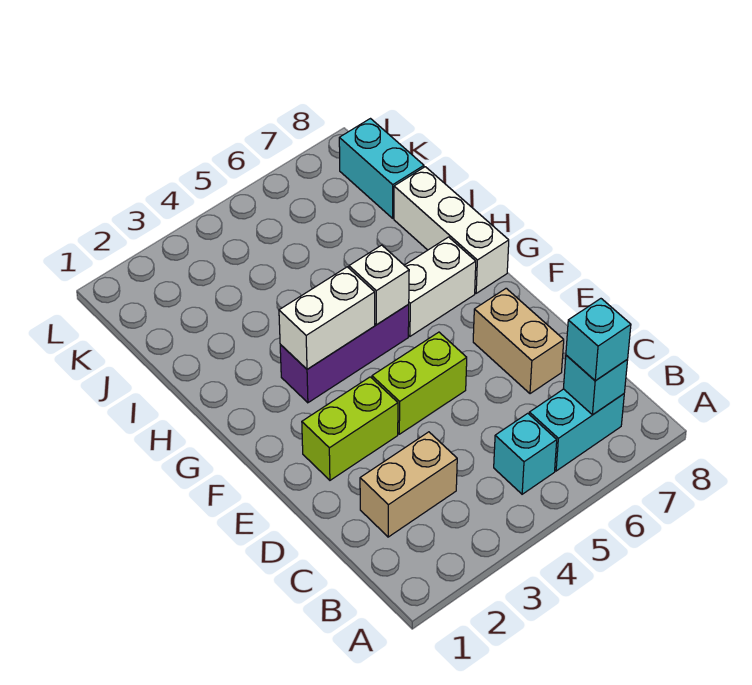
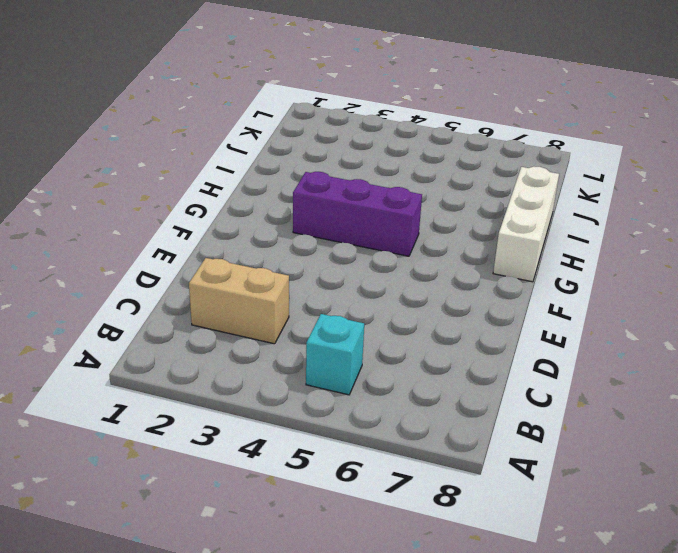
none -> cyan 1x2 brick [529,389,624,471]
none -> tan 1x2 brick [473,288,564,394]
none -> lime 1x2 brick [302,377,398,480]

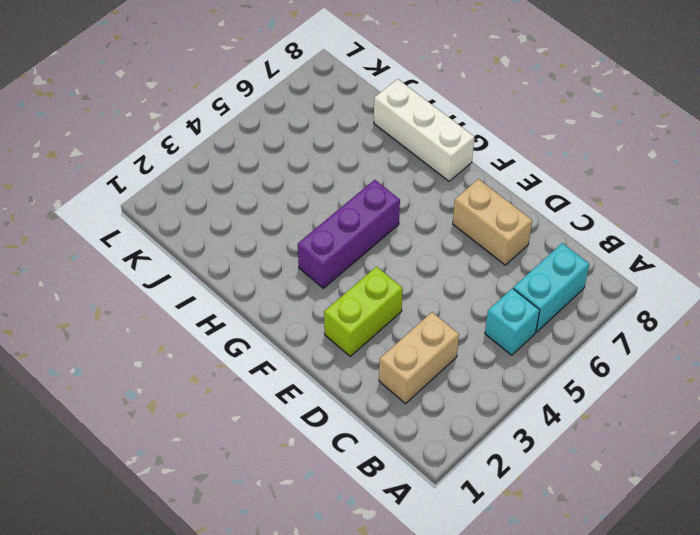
none -> lime 1x2 brick [372,332,467,434]
none -> white 1x2 brick [404,237,476,336]
none -> cyan 1x2 brick [339,119,424,218]

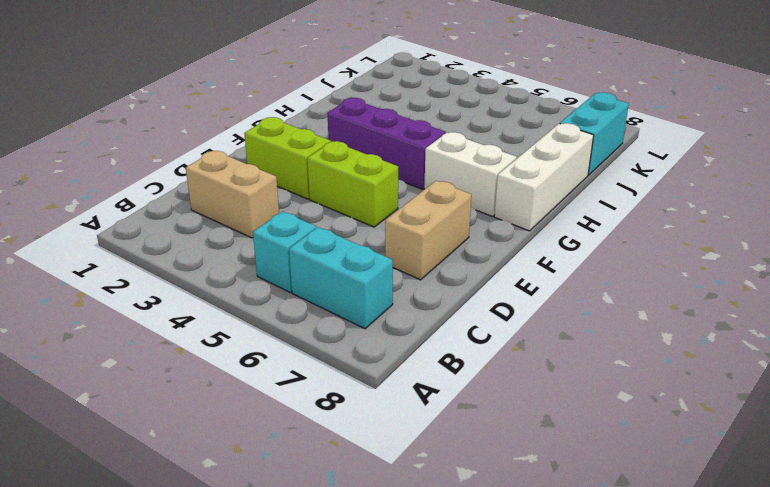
none -> cyan 1x1 brick [563,355,628,415]
none -> white 1x2 brick [279,267,375,369]
none -> white 1x1 brick [349,245,409,325]

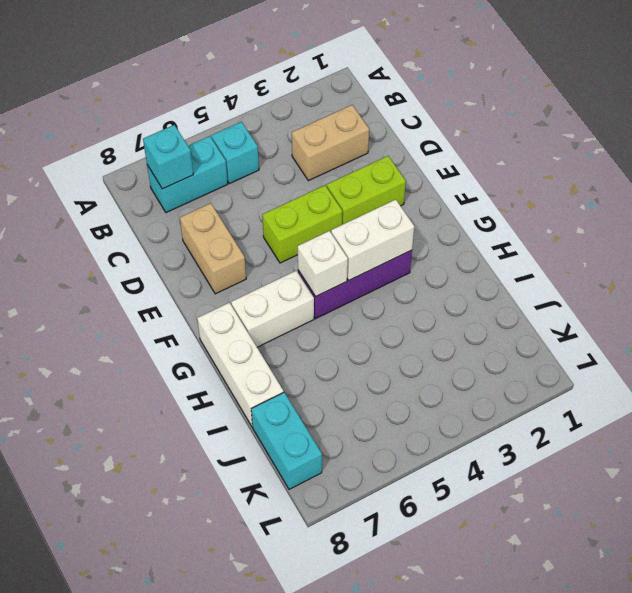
none -> cyan 1x1 brick [566,299,631,381]

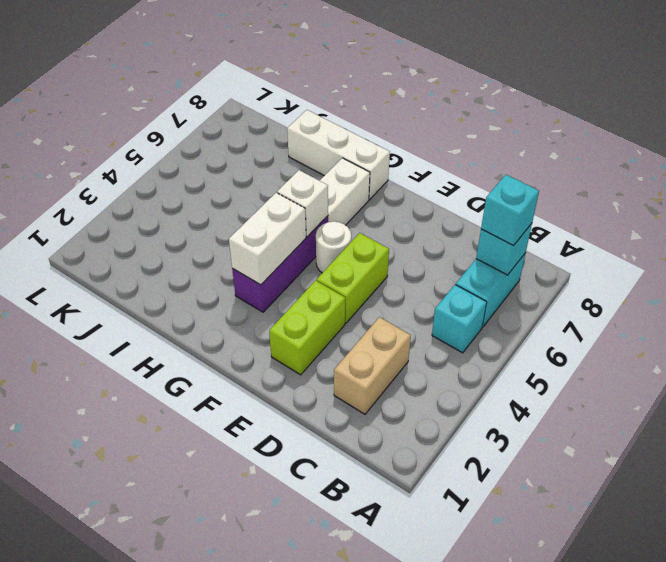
white 1x1 round brick [316,221,351,273] -> none
none -> tan 1x2 brick [473,288,564,394]
none -> cyan 1x2 brick [339,119,424,218]

